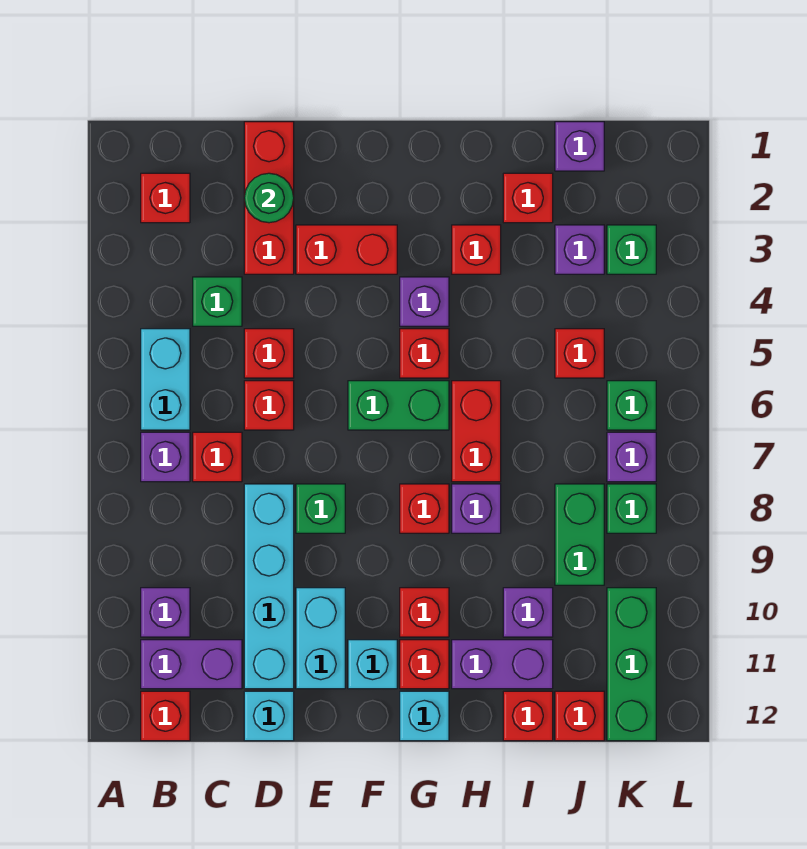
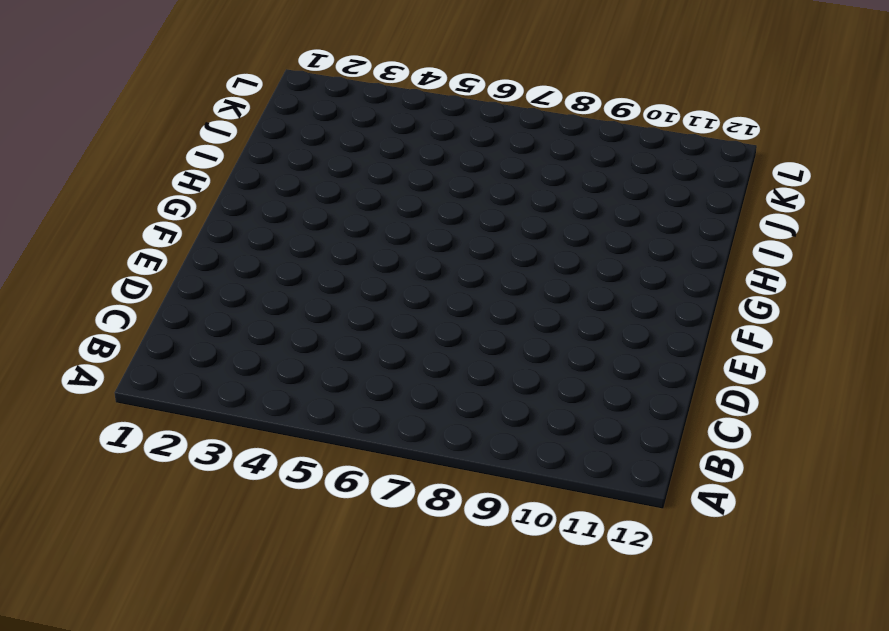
none -> red 1x1 brick [141,173,190,223]
none -> cyan 1x2 brick [141,329,190,430]
none -> purple 1x1 brick [141,432,190,482]
none -> purple 1x1 brick [141,588,190,637]

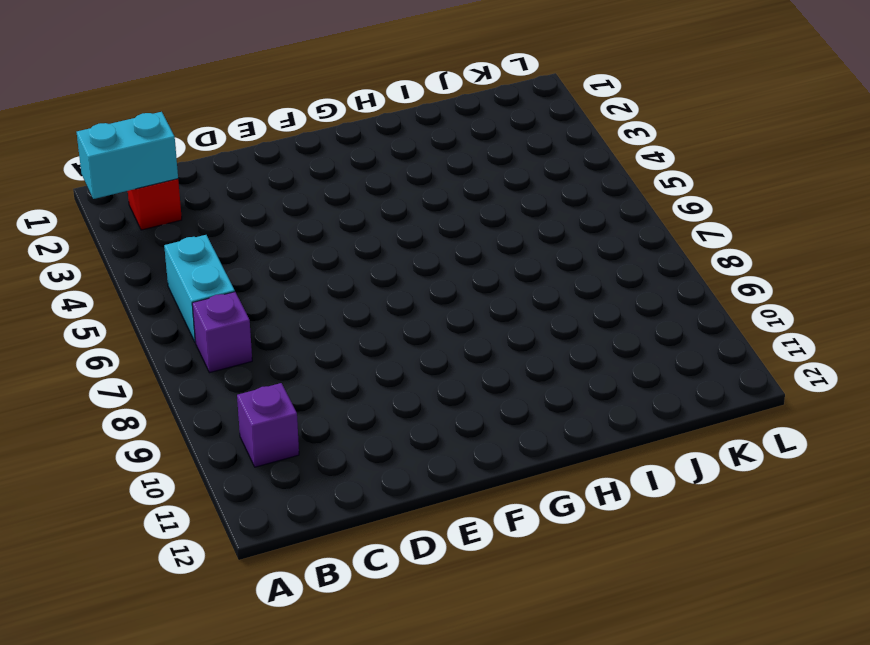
cyan 1x2 brick [77,112,178,199] -> cyan 1x2 brick turned to [296,588,345,689]
none -> purple 1x2 brick [141,640,242,689]
none -> red 1x1 brick [141,691,190,741]
none -> green 1x1 brick [193,277,242,326]
none -> red 1x1 brick [193,432,242,482]

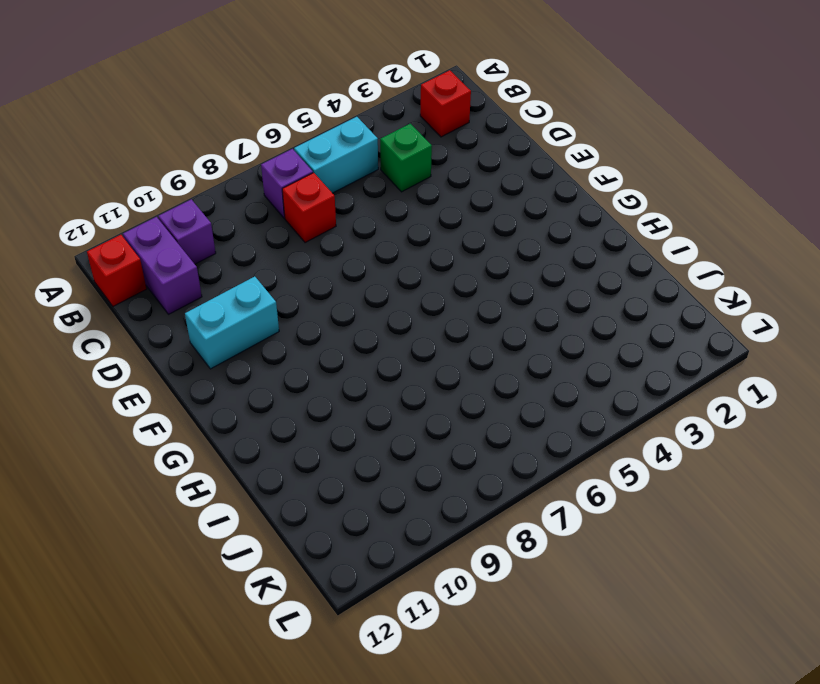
none -> red 1x3 brick [244,122,294,274]
none -> red 1x1 brick [244,329,294,378]
none -> red 1x1 brick [244,381,294,430]
none -> cyan 1x4 brick [244,484,294,689]

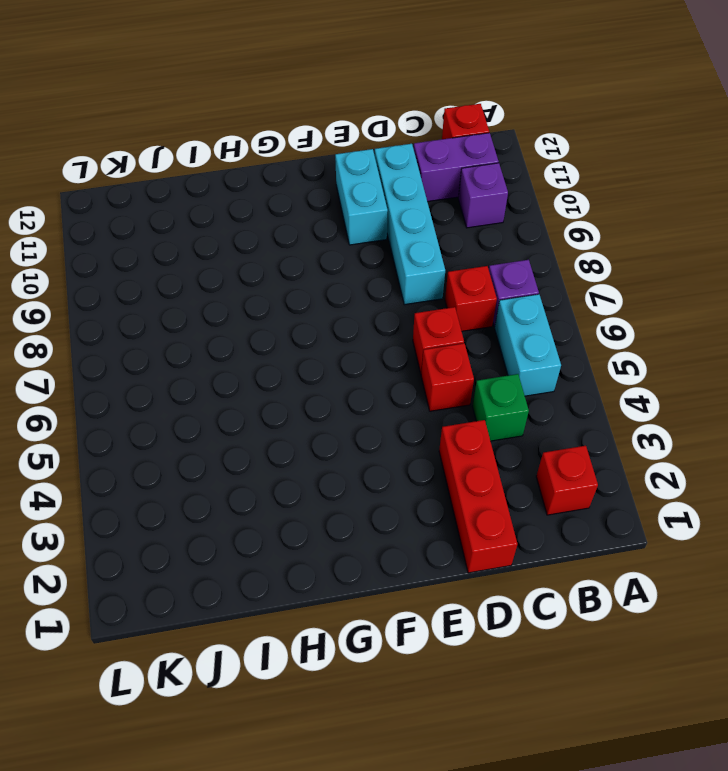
none -> cyan 1x1 brick [244,691,294,741]
none -> red 1x2 brick [296,225,397,274]
none -> green 1x1 brick [296,484,345,533]
none -> green 1x2 brick [348,381,449,430]

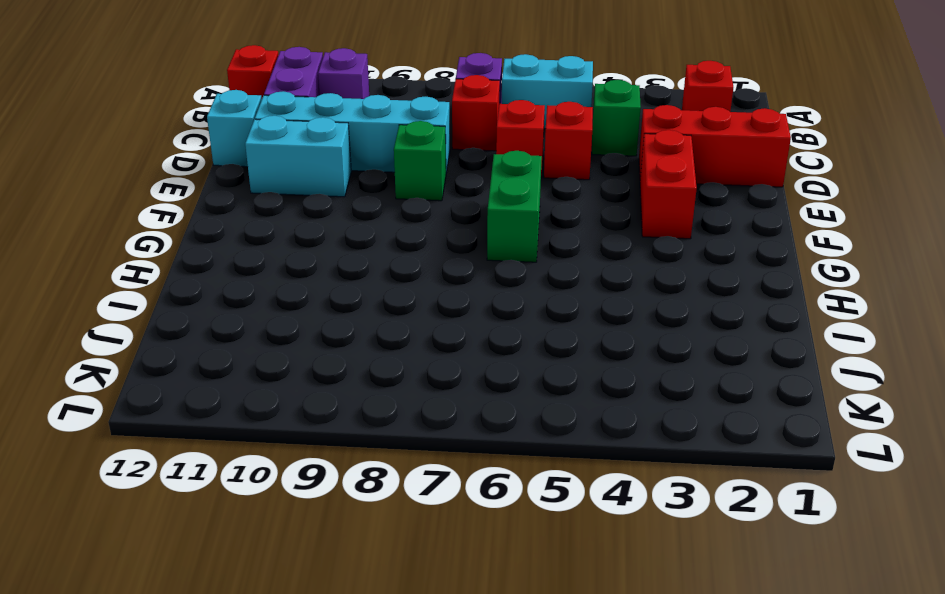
none -> cyan 1x1 brick [348,640,397,689]
none -> purple 1x1 brick [400,277,449,326]
none -> red 1x1 brick [400,329,449,378]
none -> red 1x1 brick [400,484,449,533]

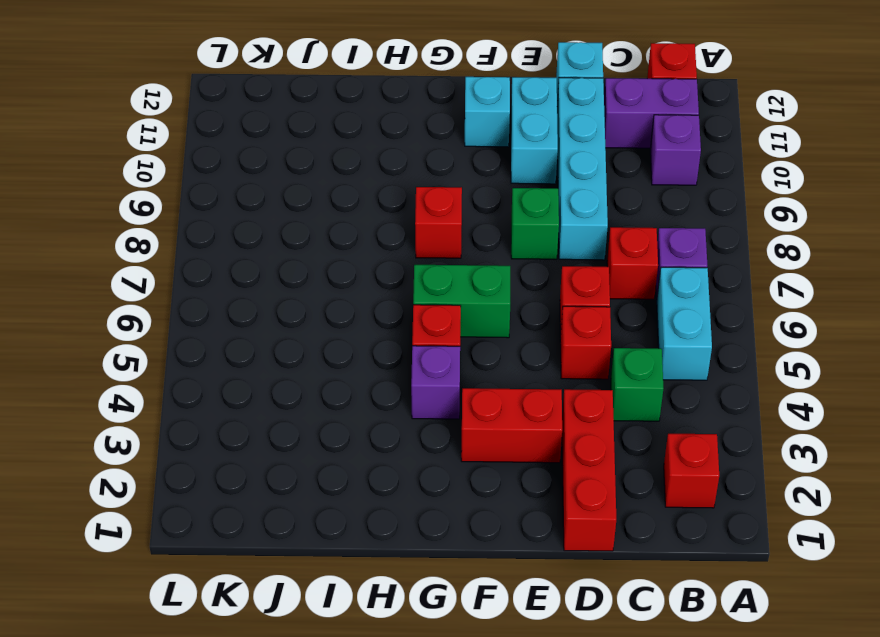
none -> red 1x1 brick [400,588,449,637]
none -> red 1x1 brick [400,640,449,689]
none -> cyan 1x1 brick [400,691,449,741]
none -> red 1x1 brick [452,225,501,274]

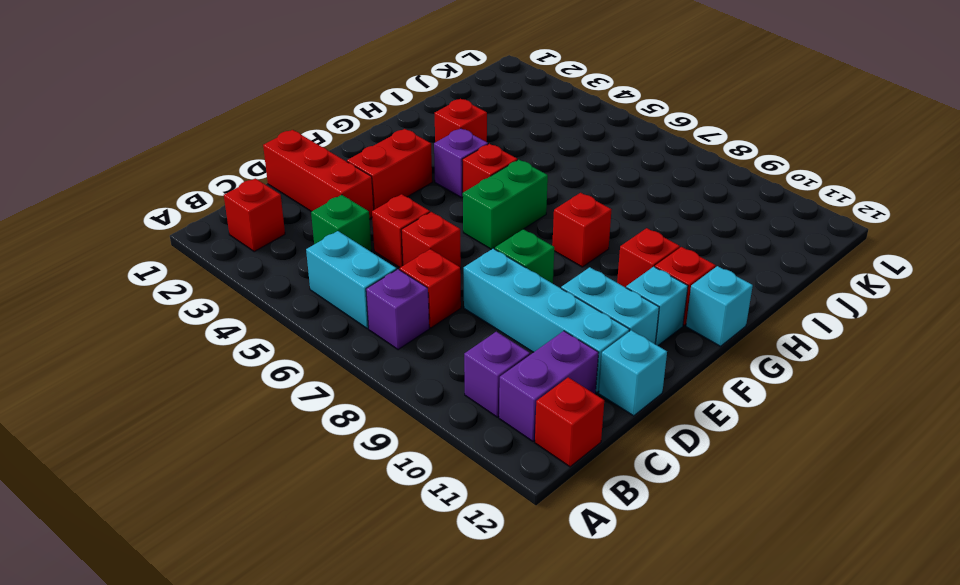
none -> red 1x2 brick [452,381,501,482]
none -> purple 1x1 brick [452,484,501,533]
none -> purple 1x2 brick [452,640,553,689]
none -> red 1x1 brick [503,173,553,223]

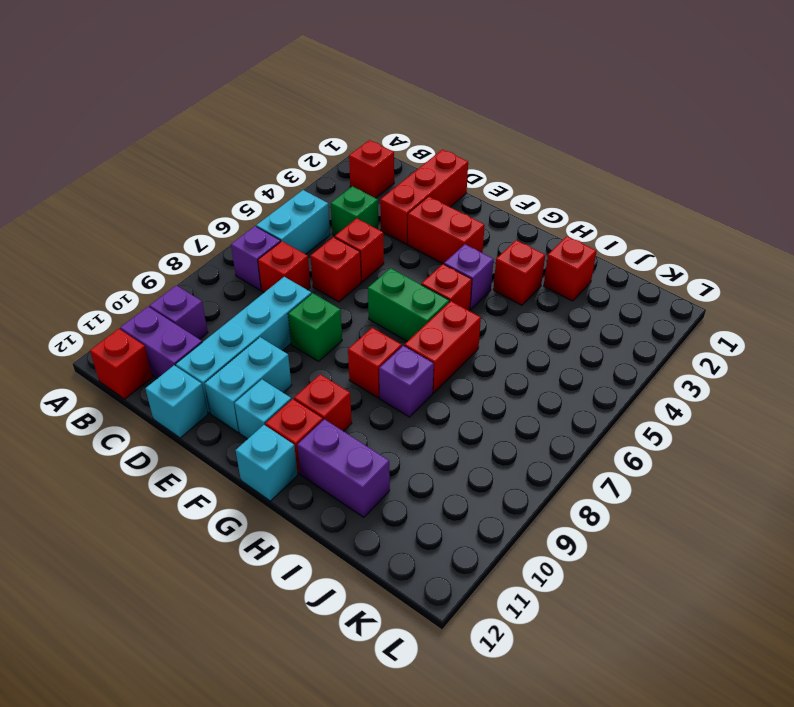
none -> purple 1x1 brick [503,588,553,637]
none -> red 1x1 brick [503,691,553,741]
none -> purple 1x1 brick [555,122,604,171]
none -> purple 1x1 brick [555,225,604,274]

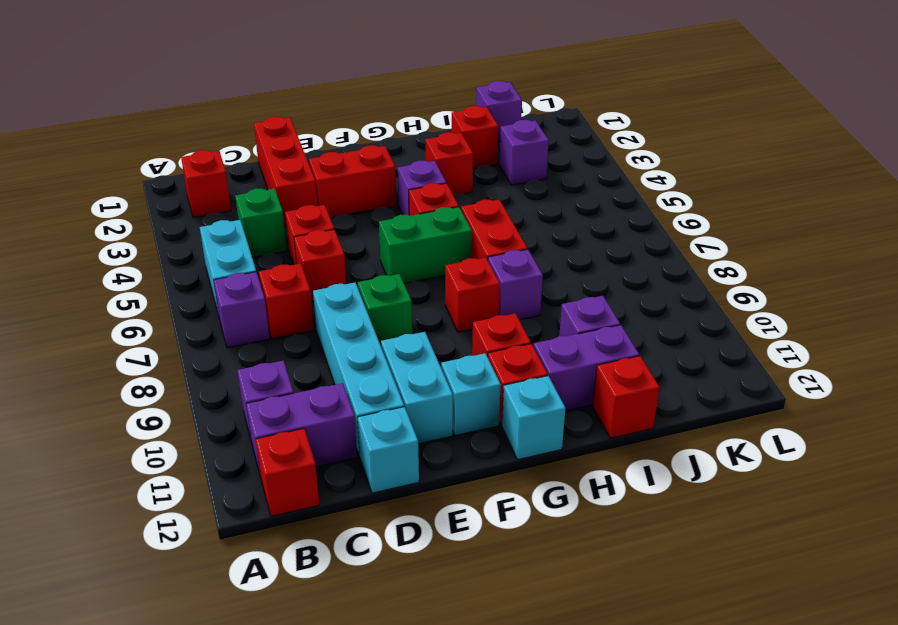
none -> red 1x1 brick [555,329,604,378]
none -> green 1x2 brick [555,484,604,585]
none -> red 1x1 brick [555,691,604,741]
none -> green 1x1 brick [607,225,656,274]

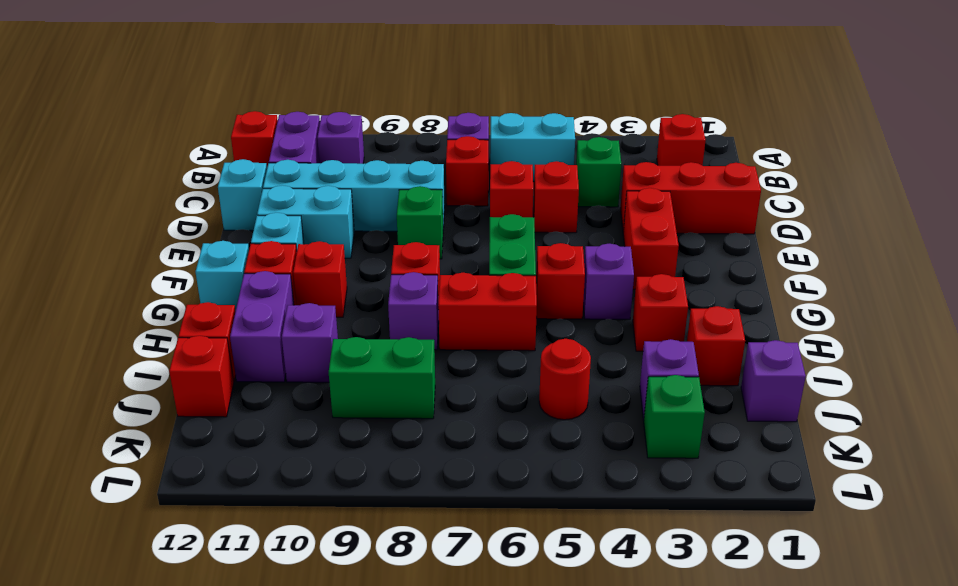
red 1x1 round brick [539,339,591,420] -> red 1x1 brick [555,329,604,378]
none -> green 1x1 brick [607,381,656,430]
none -> purple 1x1 brick [607,432,656,482]
none -> green 1x1 brick [607,484,656,533]
none -> green 1x3 brick [607,588,656,741]

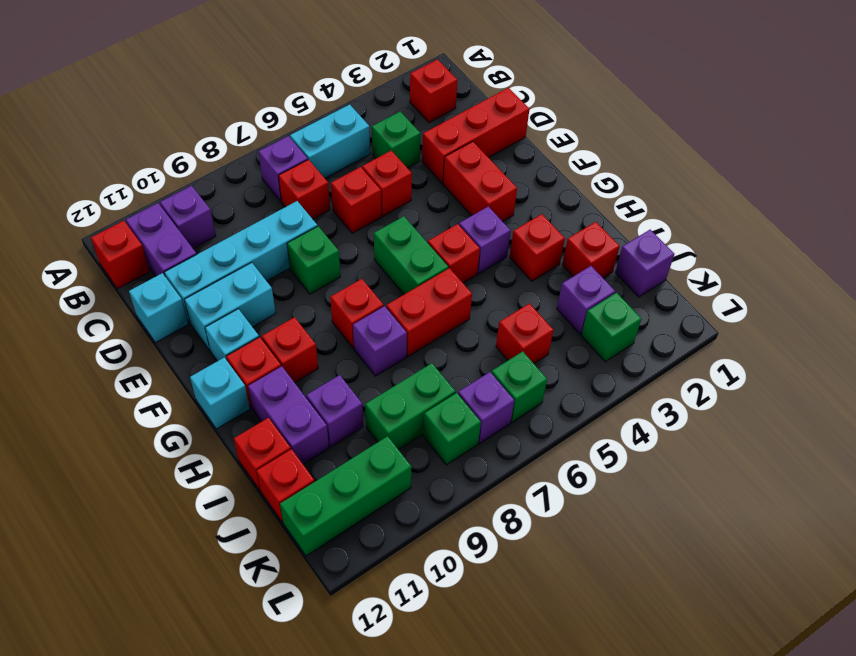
none -> green 1x1 round brick [244,173,294,223]

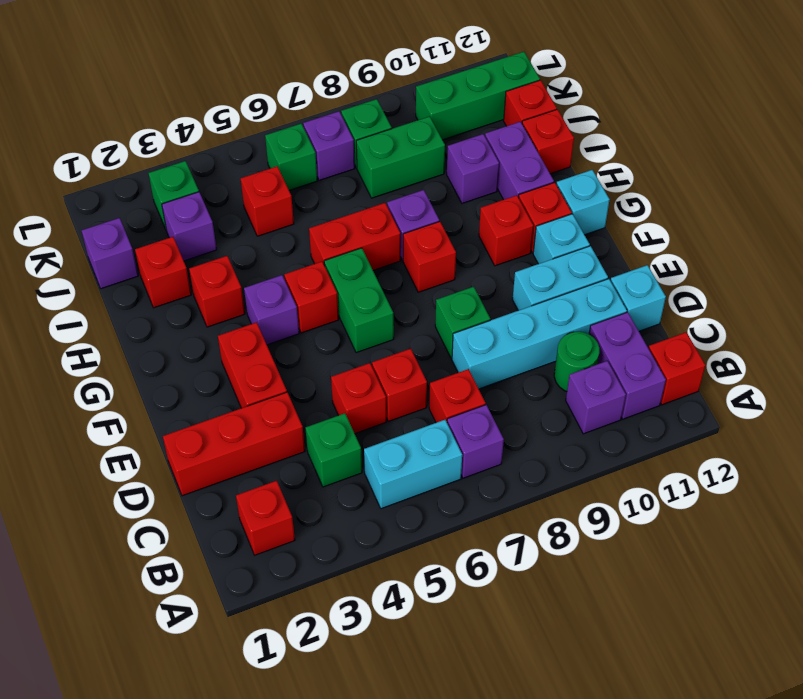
green 1x1 round brick [554,332,599,391] -> green 1x1 round brick moved to [244,173,294,223]

